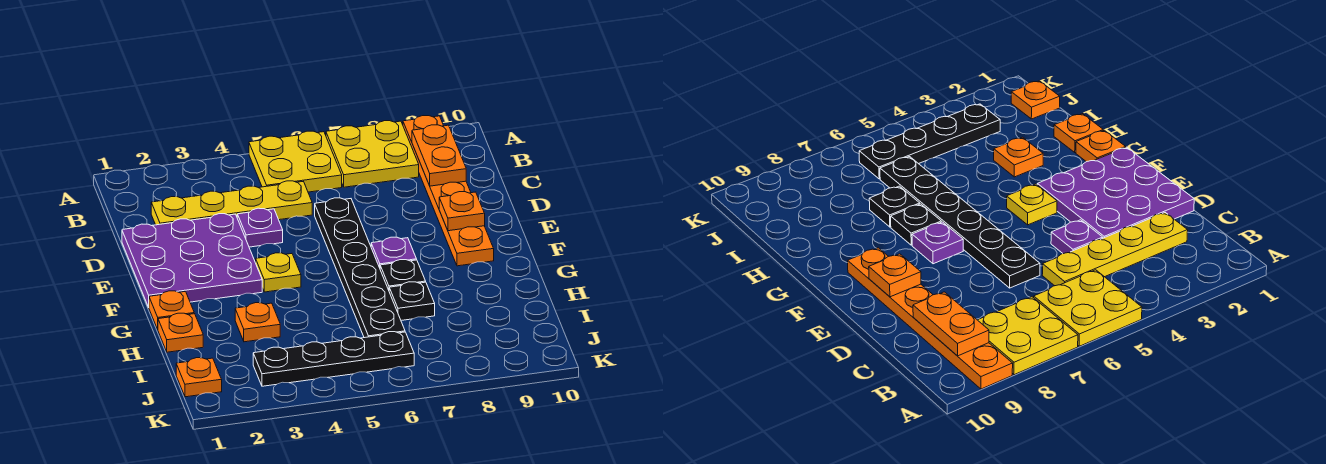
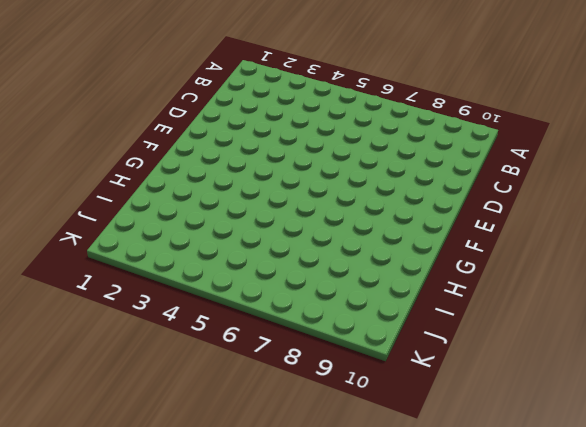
none -> yellow 2x2 plate [249,131,342,192]
none -> yellow 2x2 plate [326,121,419,187]
none -> orange 1x6 plate [403,116,494,266]

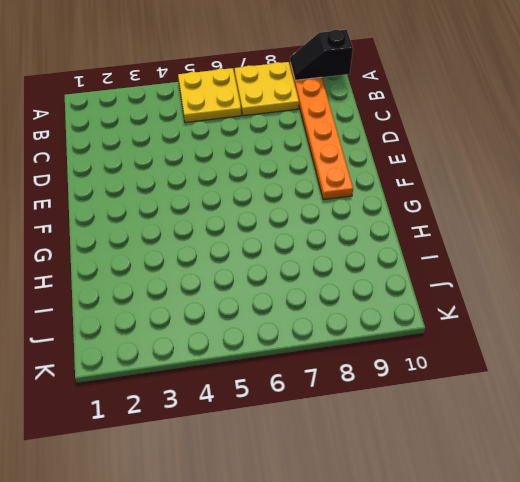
black 1x2 slope [290,30,353,80] -> none
none -> yellow 1x4 plate [151,181,312,225]
none -> purple 3x3 plate [122,214,262,307]
none -> purple 1x1 plate [237,208,283,247]

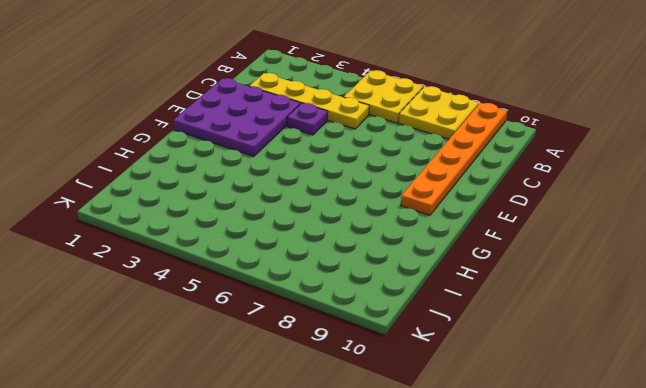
none -> black 1x6 plate [315,198,405,338]
none -> yellow 1x1 plate [256,253,301,292]
none -> purple 1x1 plate [371,237,417,268]

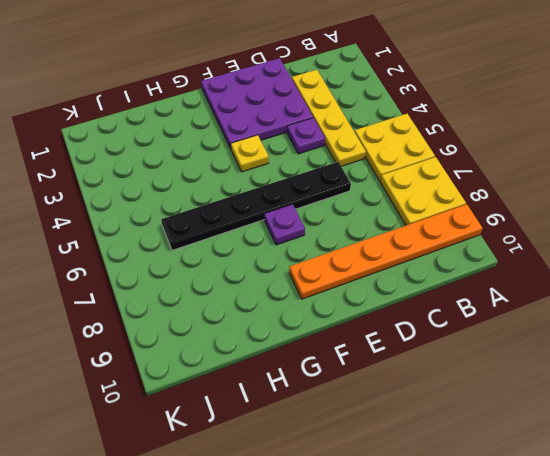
none -> orange 1x1 plate [149,291,194,329]
none -> black 1x1 plate [380,260,426,290]
none -> orange 1x1 plate [158,313,203,352]

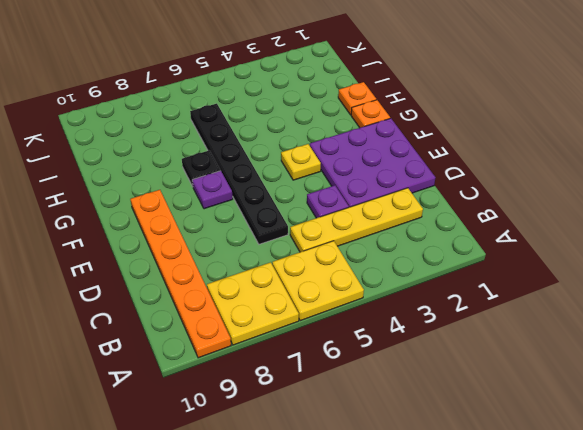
none -> orange 1x1 plate [235,303,280,342]
none -> black 1x1 plate [389,282,435,320]
none -> orange 1x1 plate [176,358,222,397]

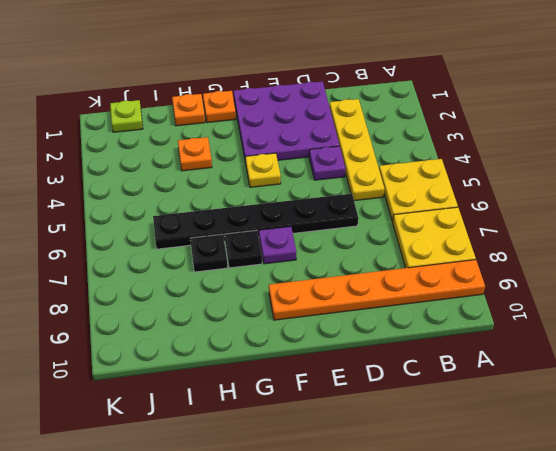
lime 1x1 plate [110,100,143,132] -> orange 1x1 plate [176,358,222,397]
none -> black 1x4 plate [253,332,414,386]
none -> orange 1x2 plate [412,125,466,186]
none -> orange 1x1 plate [439,192,485,231]

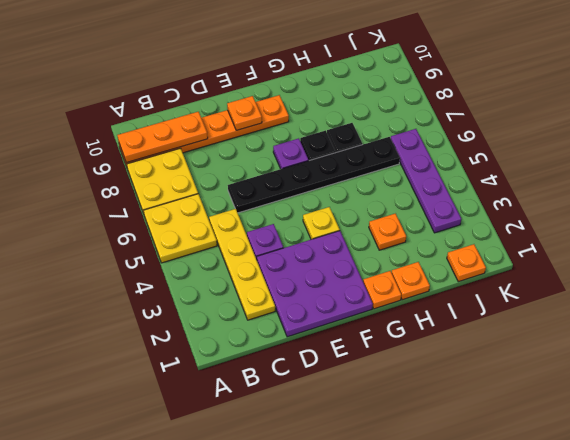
orange 1x3 plate [117,112,208,163] -> orange 1x2 plate [412,125,466,186]
purple 1x4 plate [391,129,461,233] -> black 1x4 plate [253,332,414,386]

